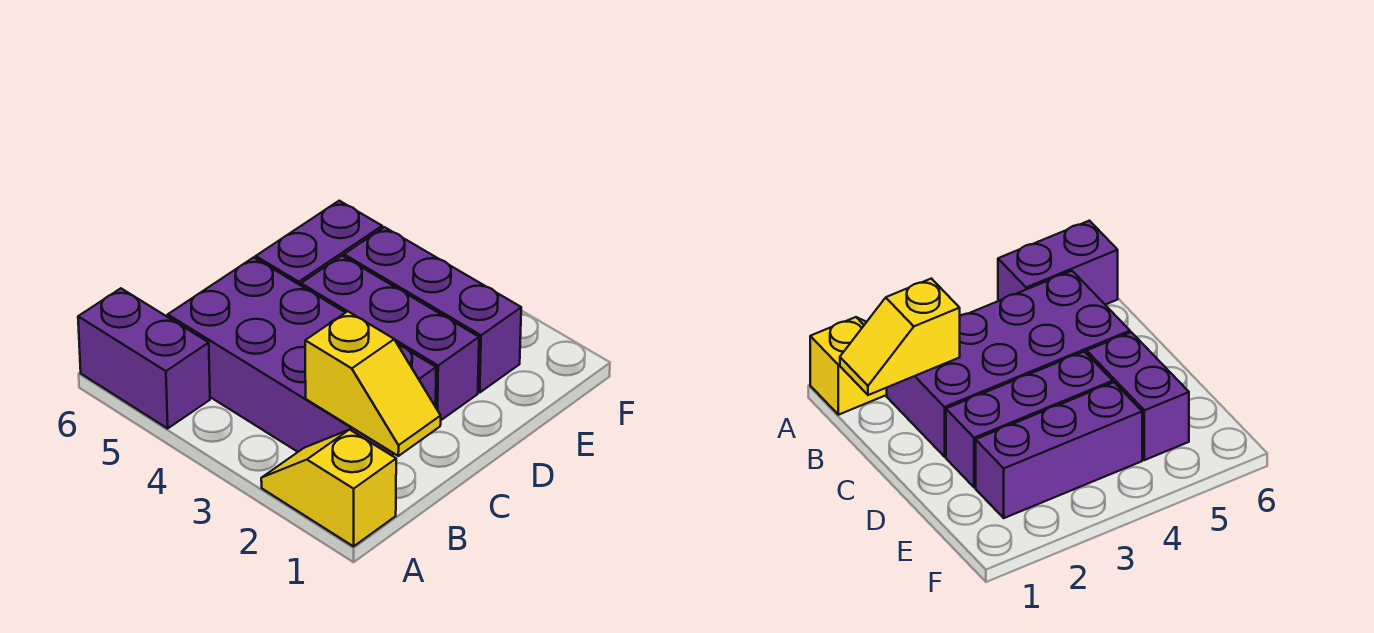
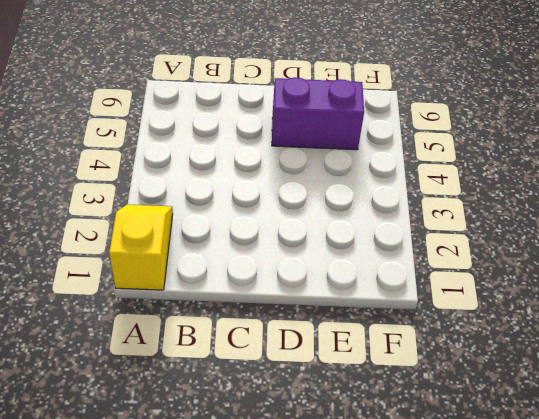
none -> purple 1x2 brick [78,288,210,428]
none -> purple 2x4 brick [168,257,436,455]

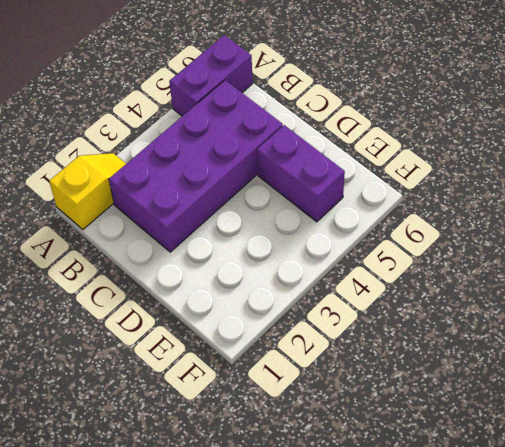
none -> purple 1x3 brick [301,256,479,420]
none -> purple 1x3 brick [344,227,521,392]

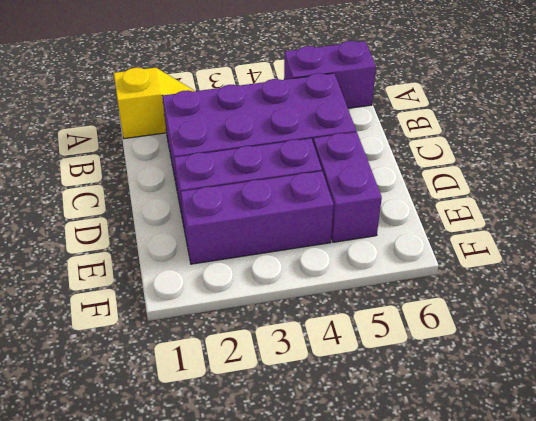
none -> yellow 1x2 slope [305,311,441,456]

